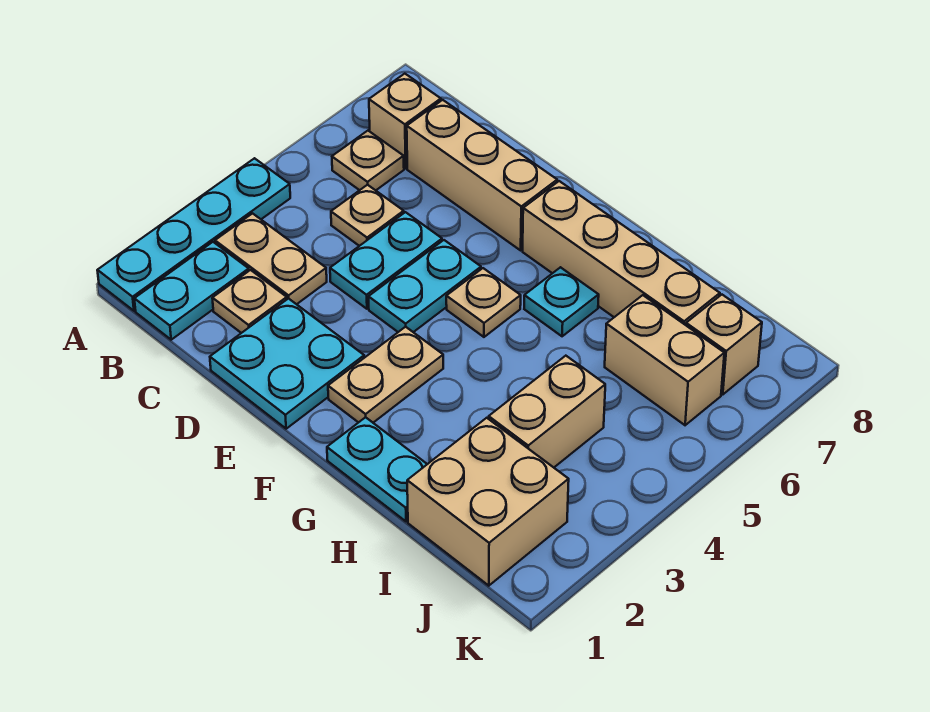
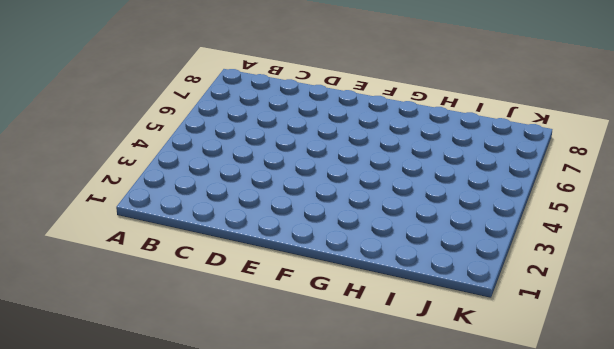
none -> cyan 1x4 plate [97,158,290,311]
none -> cyan 1x2 plate [134,242,249,340]
none -> tan 1x2 plate [215,213,327,304]

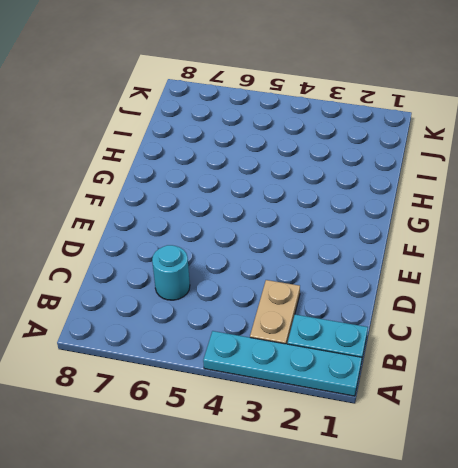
cyan 1x1 round brick [152,245,190,300] -> none
none -> tan 1x1 plate [332,131,404,190]
none -> tan 1x1 brick [369,74,441,168]
none -> tan 1x1 plate [212,270,287,333]

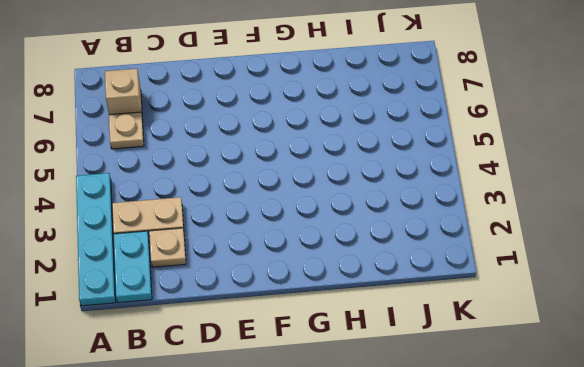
none -> tan 1x1 plate [331,185,404,246]
none -> tan 1x3 brick [407,100,557,250]
none -> cyan 2x2 plate [210,298,364,429]

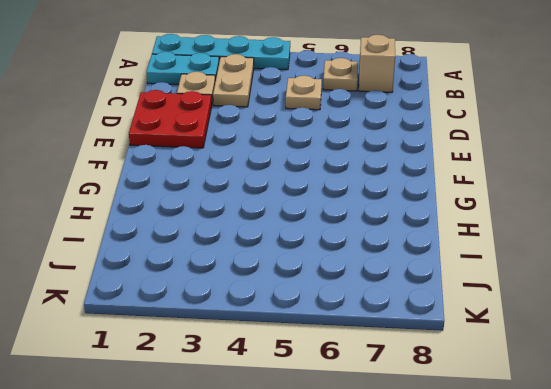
red 2x2 plate [129,90,212,148] -> cyan 2x2 plate [210,298,364,429]
none -> tan 1x3 brick [407,100,557,250]
none -> cyan 1x2 plate [330,212,442,309]
none -> cyan 1x2 plate [368,240,481,332]

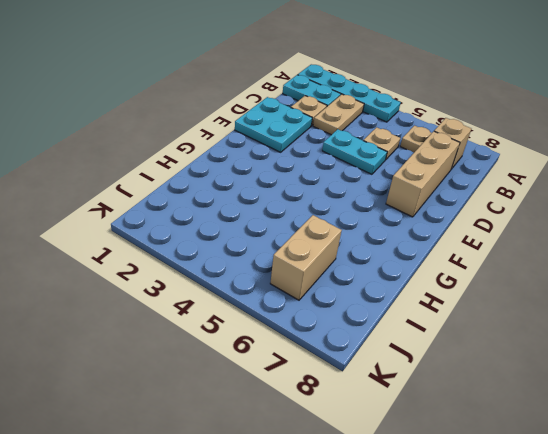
none -> cyan 1x2 plate [368,240,481,332]
none -> tan 1x2 plate [328,327,443,423]
none -> tan 1x1 plate [446,268,521,337]

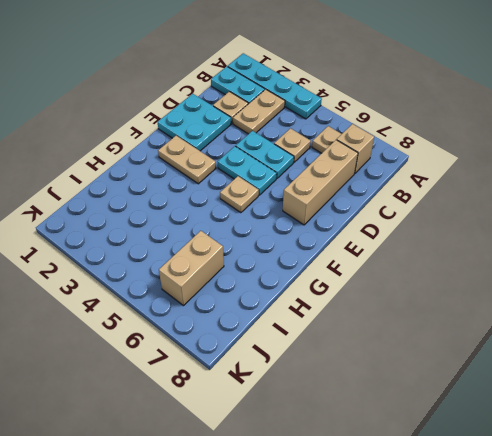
none -> tan 1x4 brick [523,181,720,325]
none -> cyan 1x2 plate [327,417,427,521]
none -> cyan 1x1 plate [524,267,599,336]

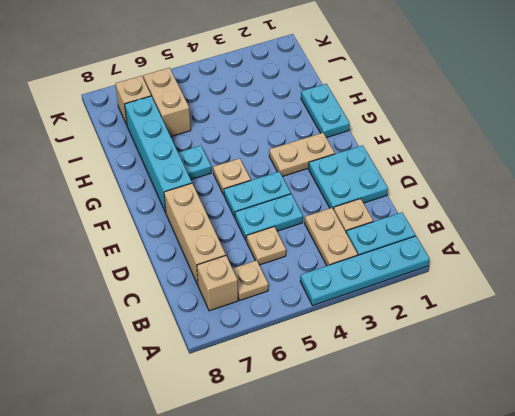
cyan 1x4 brick [124,96,192,213] -> tan 1x4 brick [523,181,720,325]
none -> tan 2x2 brick [407,418,569,586]
none -> tan 1x2 brick [489,356,605,467]

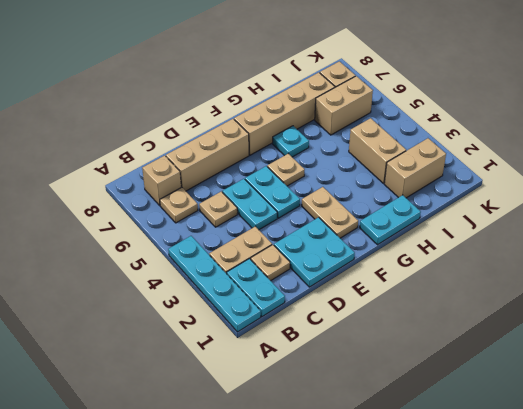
tan 1x2 brick [384,138,446,198] -> tan 2x2 brick [407,418,569,586]

